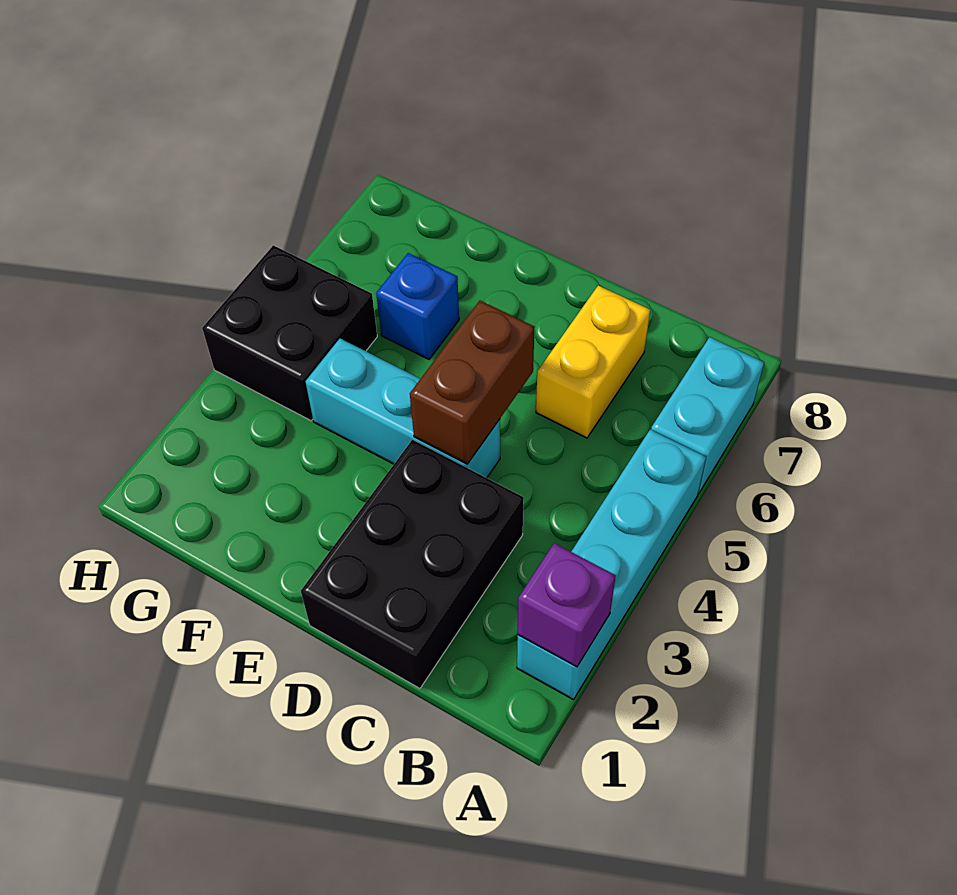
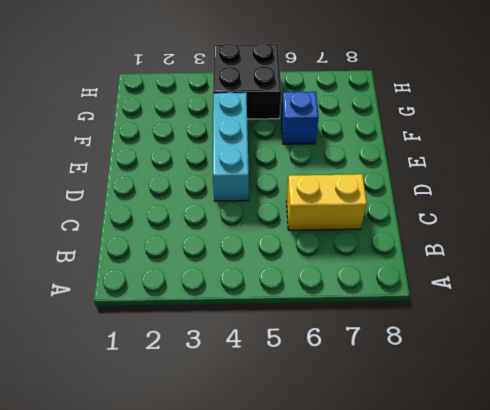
none -> cyan 1x4 brick [517,430,706,700]
none -> cyan 1x2 brick [651,337,764,494]

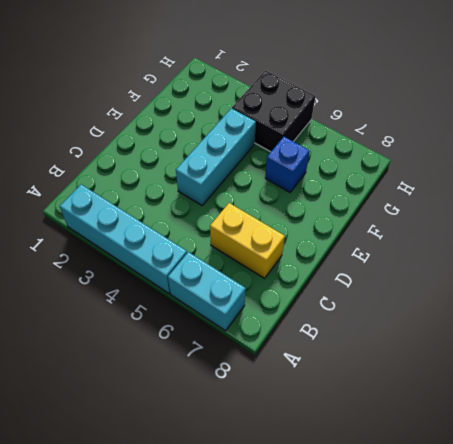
none -> black 2x3 brick [301,440,524,688]
none -> purple 1x1 brick [518,543,616,667]

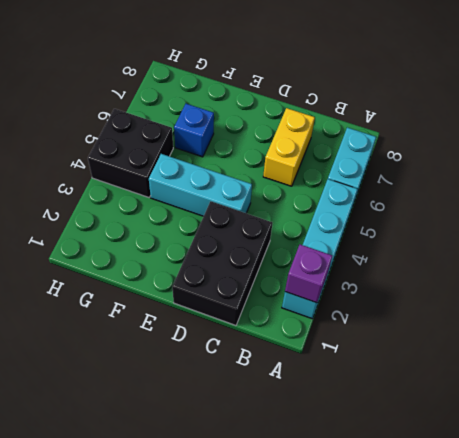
none -> brown 1x2 brick [410,301,535,464]

